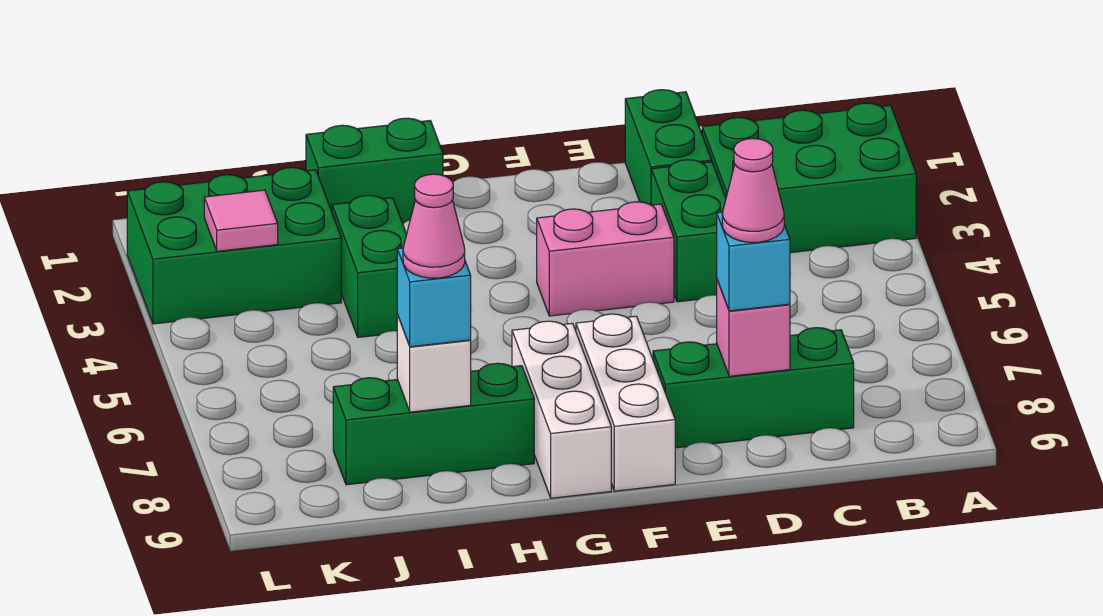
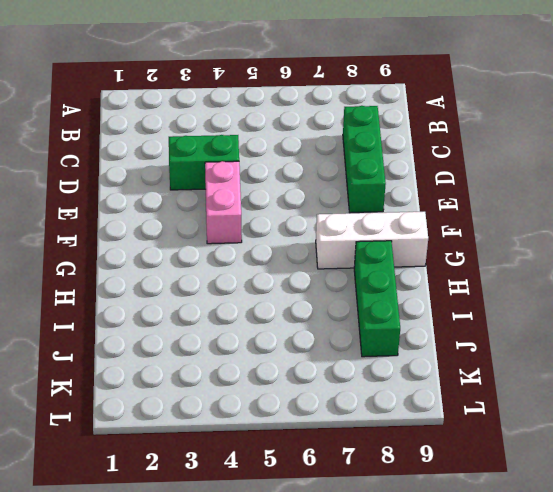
none -> green 2x3 brick [702,103,916,253]
none -> green 1x2 brick [625,90,712,205]
none -> white 1x3 brick [576,314,675,491]

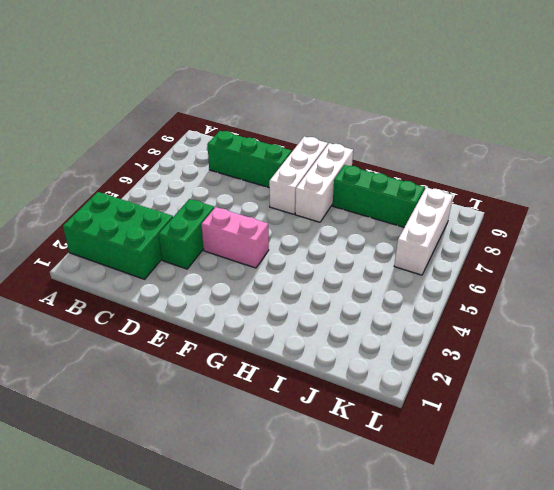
white 1x3 brick [394,188,453,275] -> none
none -> green 1x2 brick [625,90,712,205]
none -> green 1x2 brick [306,118,443,223]
none -> green 1x2 brick [332,195,407,337]

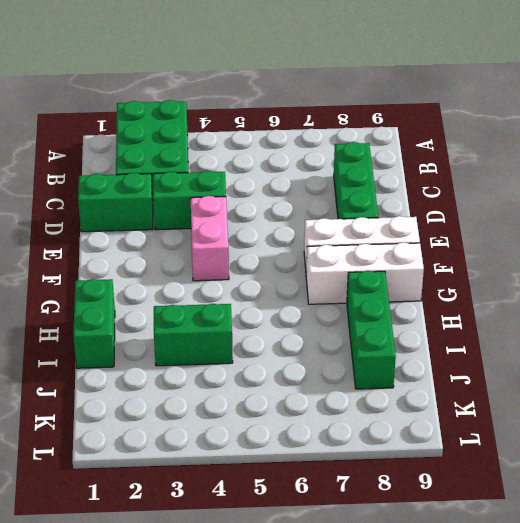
none -> green 2x3 brick [127,168,341,324]
none -> pink 1x1 brick [717,280,790,376]
none -> white 1x1 brick [397,315,471,412]

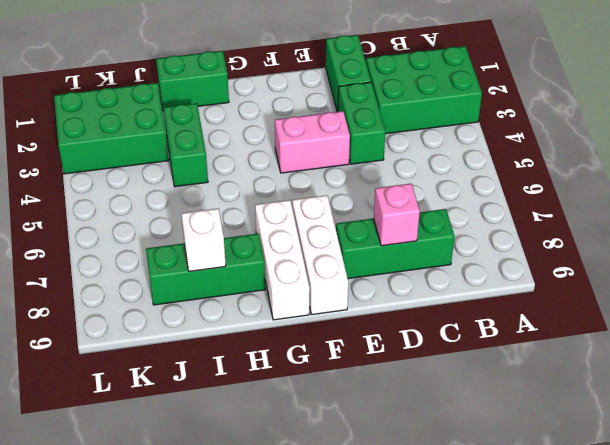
none -> pink 1x1 tile [204,190,278,251]
none -> cyan 1x1 brick [717,212,790,311]
none -> cyan 1x1 brick [397,248,471,347]

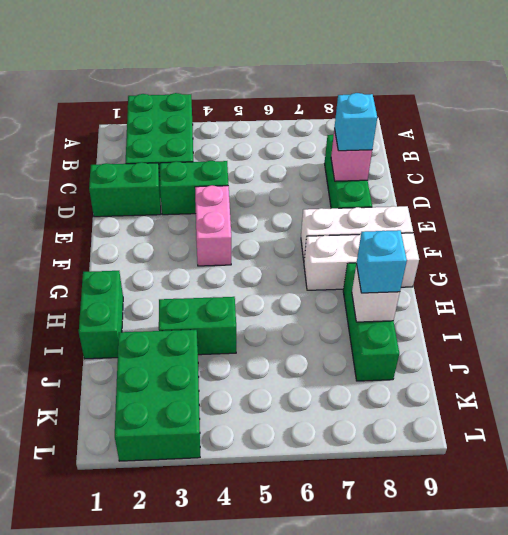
none -> pink 1x1 tile [204,190,278,251]
none -> pink 1x1 cone [722,138,784,242]
none -> pink 1x1 cone [403,174,465,278]

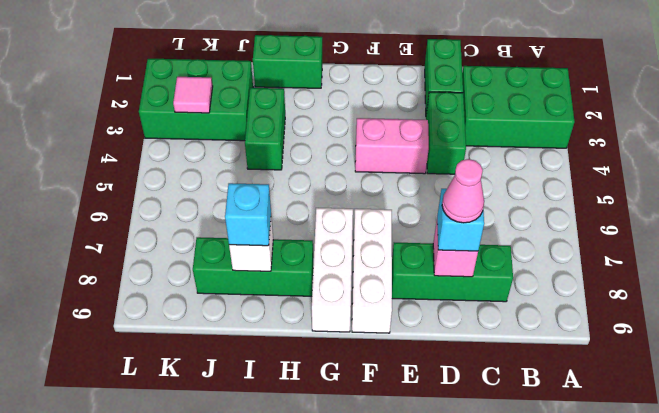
none -> pink 1x1 cone [403,174,465,278]

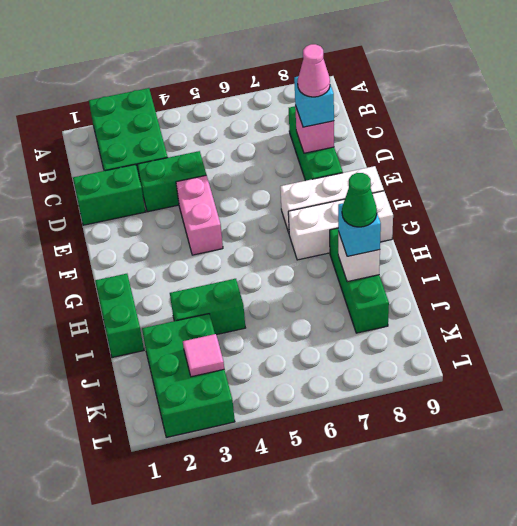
green 1x1 cone [342,173,377,227] -> pink 1x1 cone [403,174,465,278]

